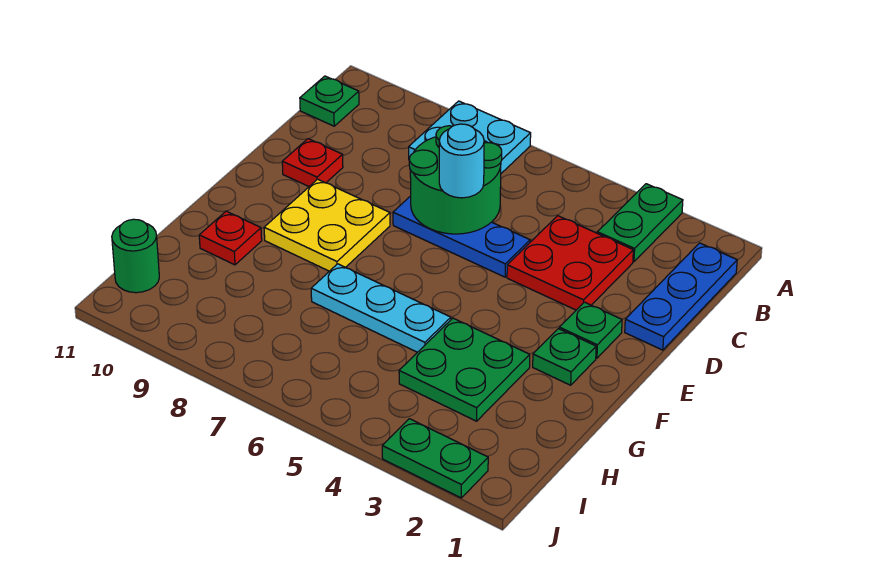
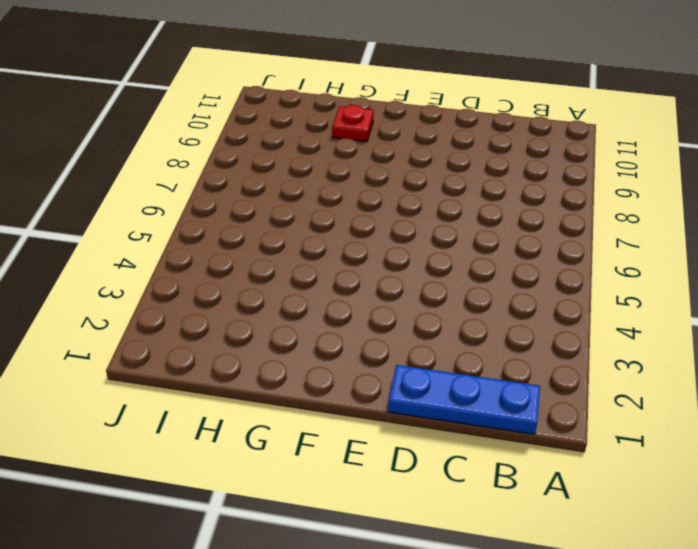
none -> green 1x2 plate [597,184,683,262]
none -> cyan 2x2 plate [409,101,531,173]
none -> green 1x1 plate [300,76,359,126]

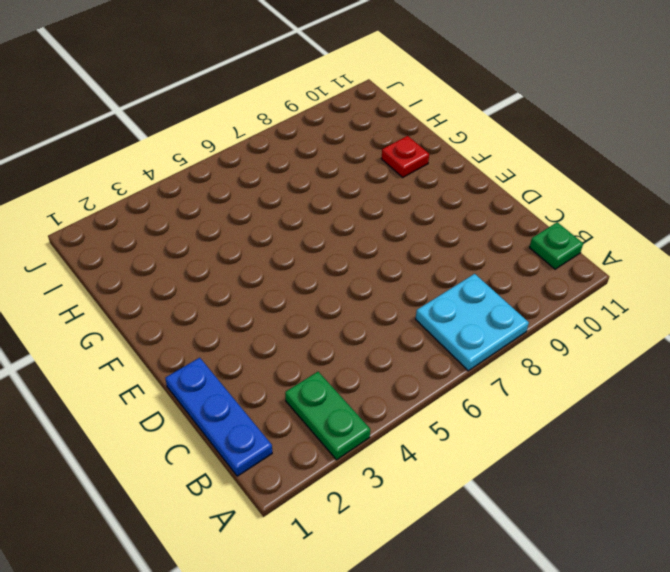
none -> red 2x2 plate [507,216,633,310]
none -> blue 1x3 plate [393,196,530,277]
none -> red 1x1 plate [282,139,343,186]

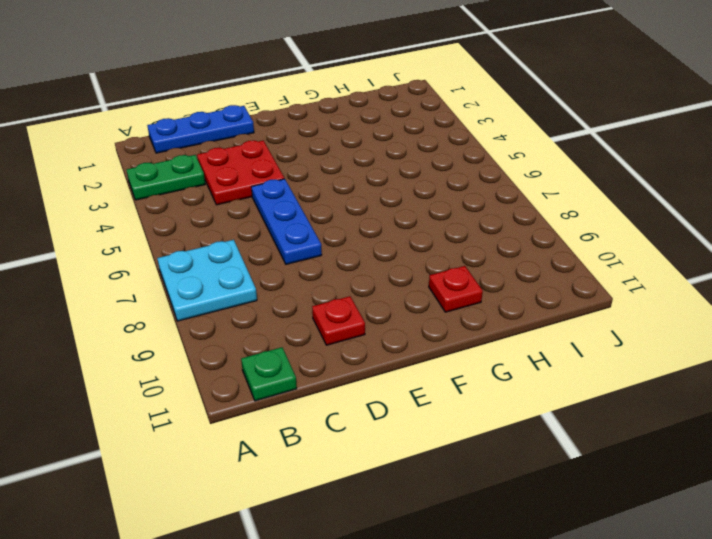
none -> green 1x1 plate [559,302,622,358]
none -> yellow 2x2 plate [264,179,390,271]
none -> green 1x1 plate [533,329,596,385]

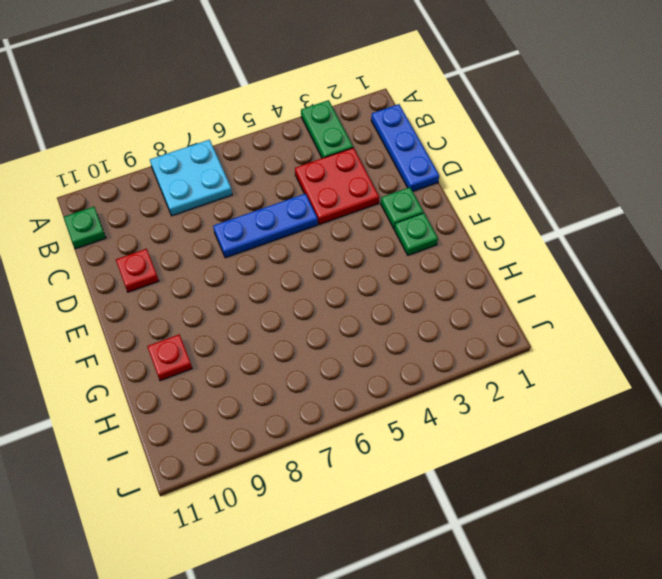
none -> yellow 2x2 plate [264,179,390,271]
none -> green 2x2 plate [399,318,530,421]
none -> cyan 1x3 plate [311,264,451,352]

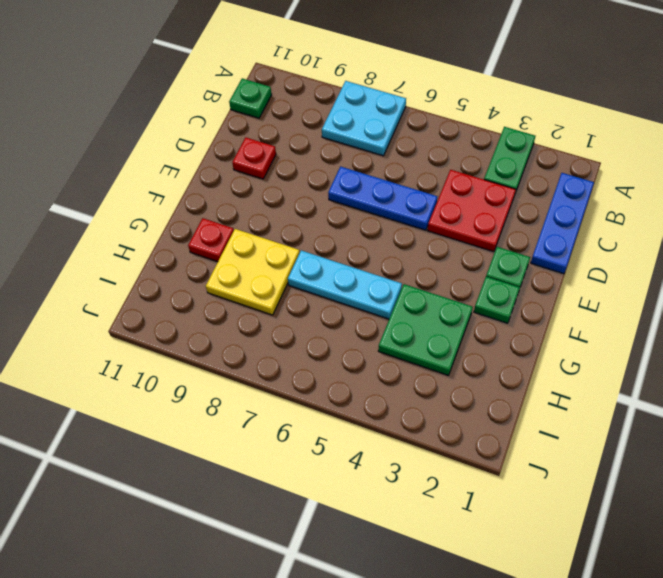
yellow 2x2 plate [206,229,300,315] -> yellow 2x2 plate moved to [264,179,390,271]
none -> green 1x1 round brick [112,219,159,293]
none -> green 1x2 plate [382,419,488,498]
none -> green 2x2 round brick [409,126,502,234]

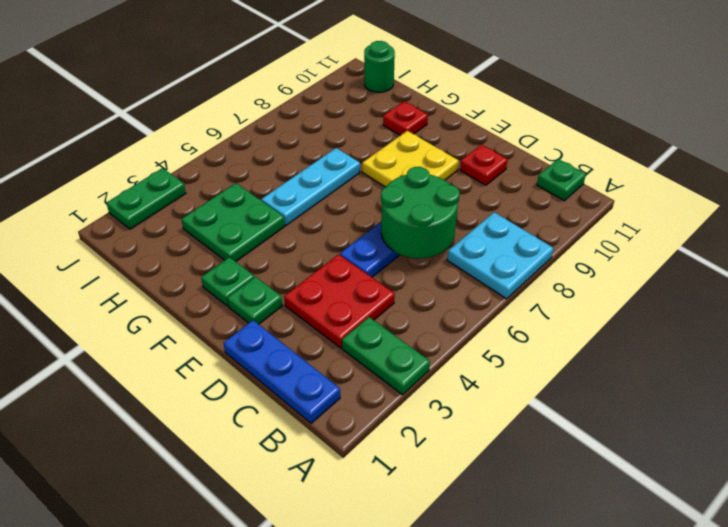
none -> cyan 1x1 round brick [439,124,484,198]

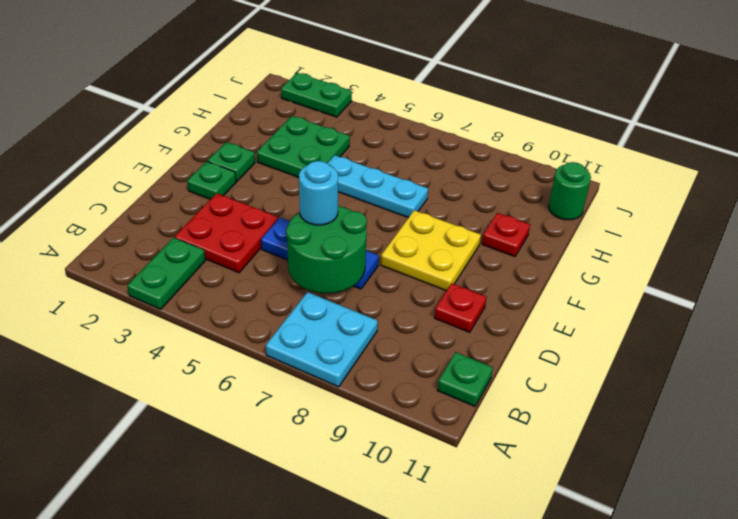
none -> blue 1x3 plate [625,243,737,350]

